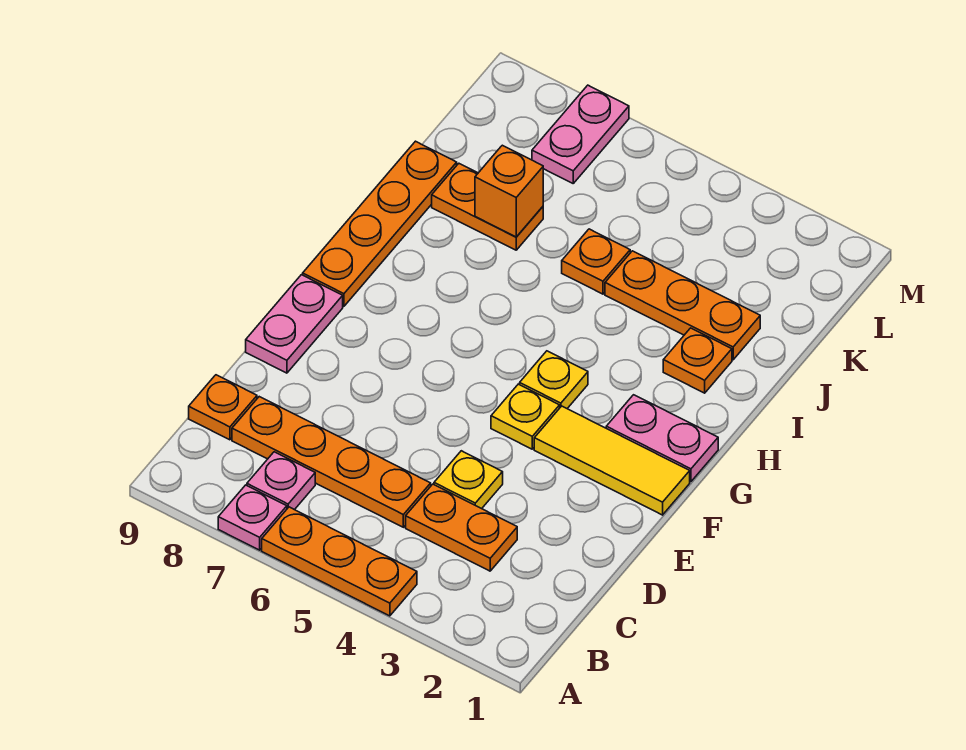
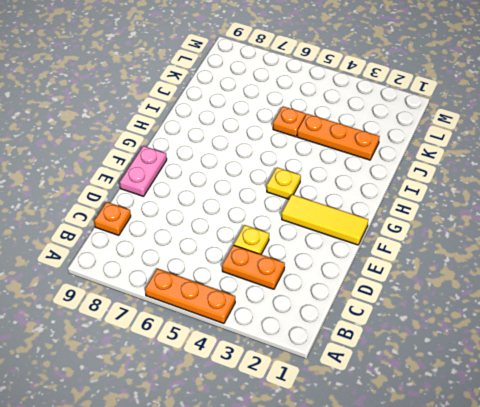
none -> pink 1x1 plate [218,485,287,550]
none -> pink 1x1 plate [247,452,315,510]
none -> orange 1x4 plate [232,397,431,527]

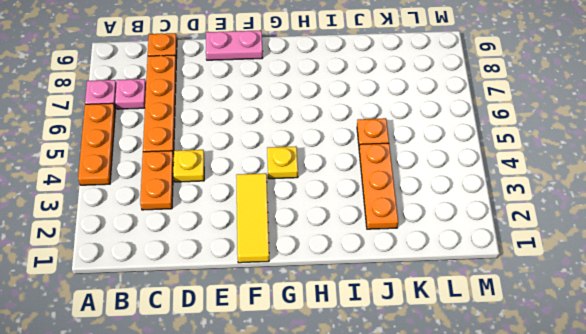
none -> yellow 1x1 plate [491,384,560,449]
none -> pink 1x2 plate [606,395,718,482]
none -> orange 1x4 plate [303,141,457,306]

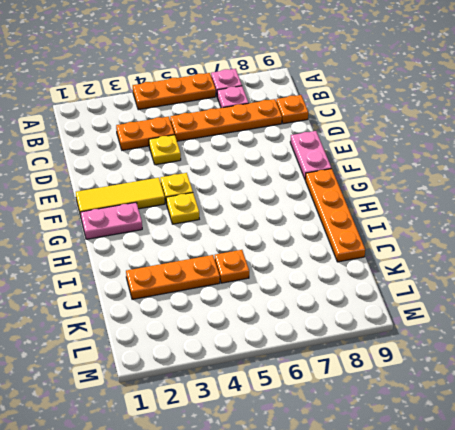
none -> orange 1x1 plate [663,328,732,393]
none -> orange 1x2 plate [432,164,543,250]
none -> pink 1x2 plate [532,85,629,183]

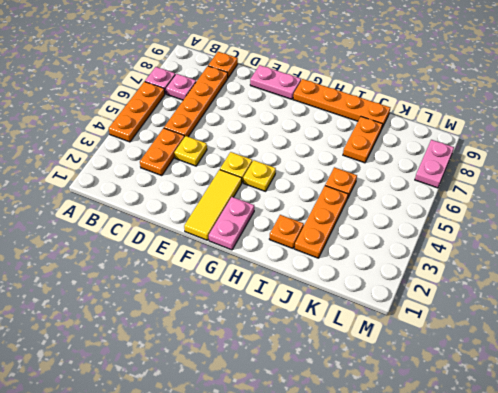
pink 1x2 plate [415,140,454,188] -> pink 1x2 plate turned to [532,85,629,183]
none -> orange 1x1 brick [475,145,543,237]

